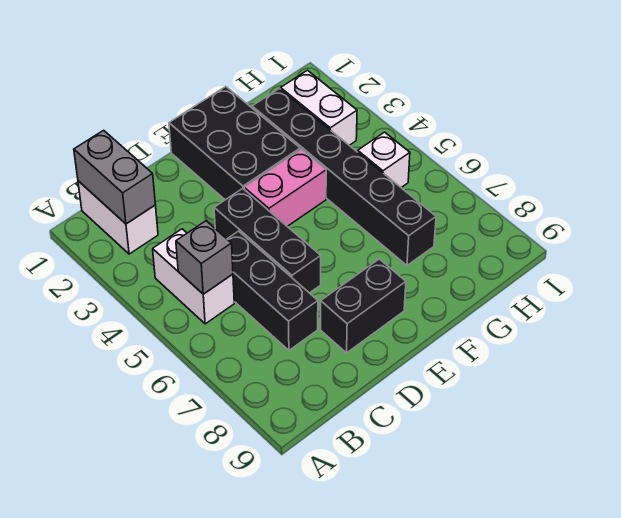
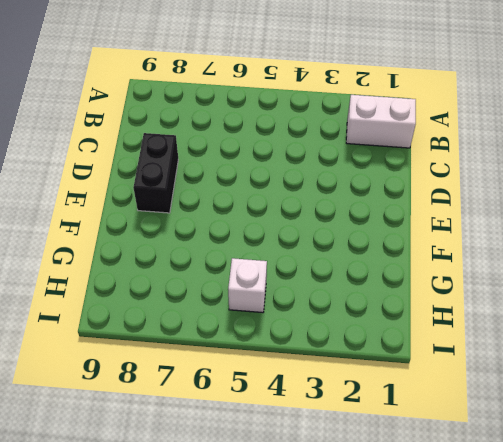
none -> white 1x2 brick [153,229,234,324]
none -> black 1x3 brick [228,231,318,350]
none -> black 1x3 brick [214,188,321,293]

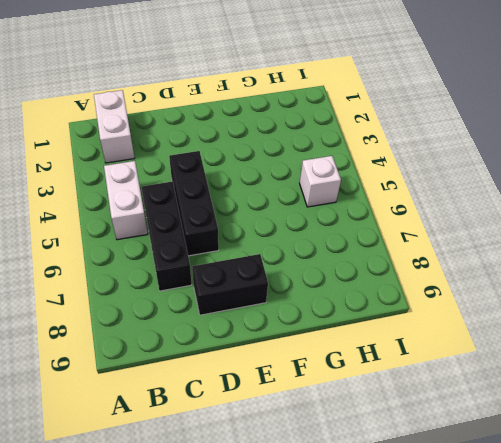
none -> black 2x3 brick [169,87,300,200]
none -> pink 1x2 brick [244,149,326,226]
none -> black 1x6 brick [252,89,436,265]

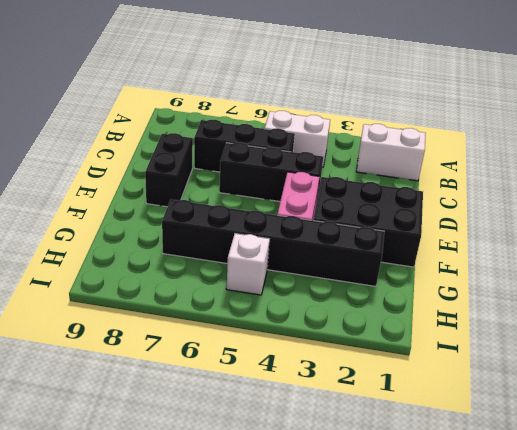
none -> white 1x2 brick [281,70,357,145]
none -> grey 1x2 brick [74,130,155,224]
none -> grey 1x1 brick [176,221,233,294]

